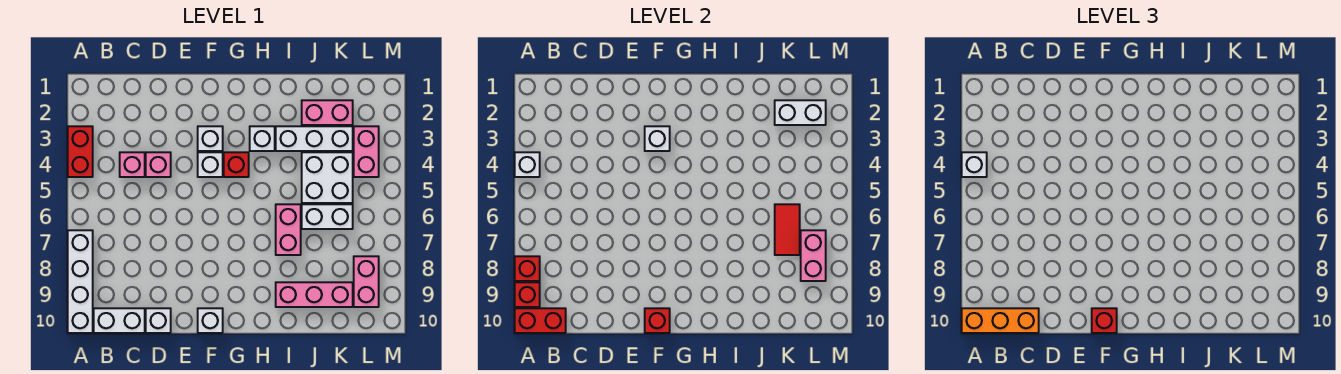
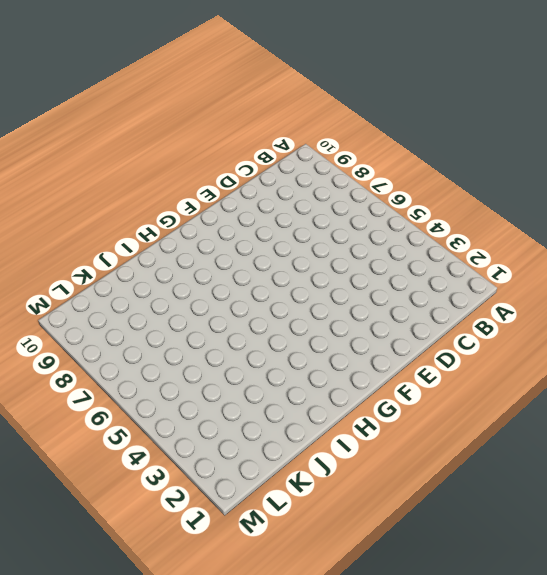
none -> red 1x2 brick [68,126,93,177]
none -> white 1x4 brick [68,230,93,333]
none -> white 1x2 brick [94,308,145,333]
none -> pink 1x1 brick [120,152,145,177]

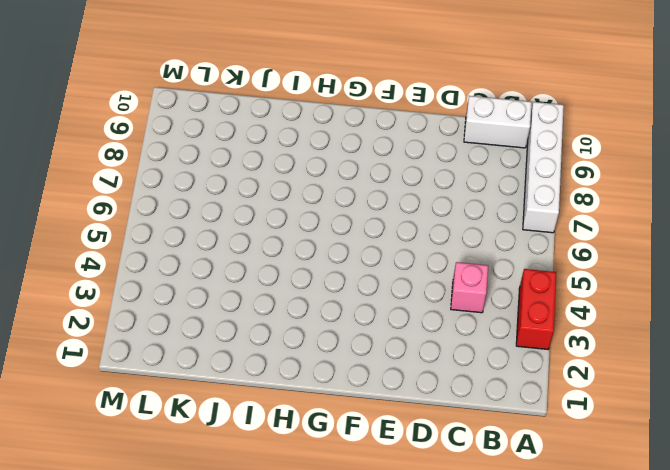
none -> pink 1x1 brick [146,152,171,177]
none -> white 1x1 brick [146,308,171,333]
none -> white 1x1 brick [198,126,223,151]
none -> white 1x1 brick [198,152,223,177]

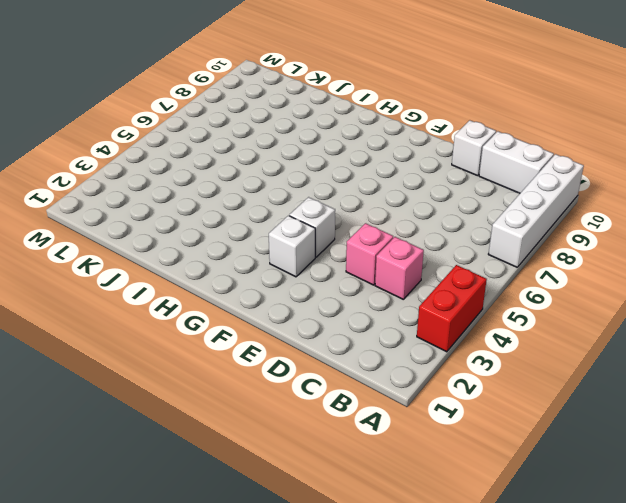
none -> white 1x1 brick [198,308,223,333]
none -> red 1x1 brick [224,152,249,177]
none -> white 1x1 brick [250,126,275,151]
none -> white 1x3 brick [276,126,353,151]

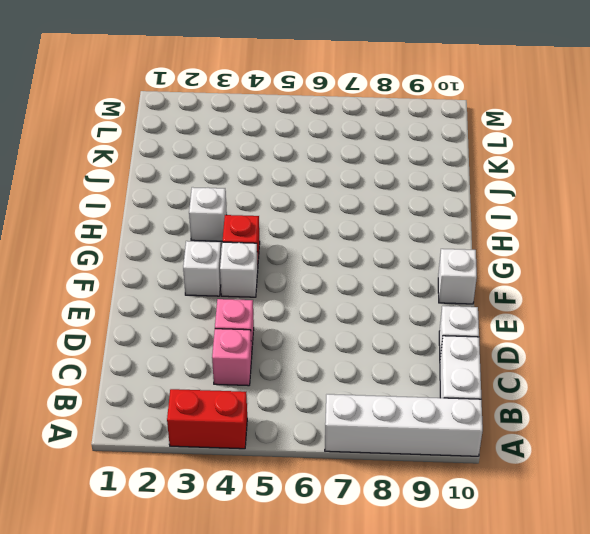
none -> white 1x3 brick [276,126,353,151]
none -> pink 1x2 brick [276,204,301,255]
none -> pink 1x3 brick [276,282,353,307]
none -> pink 1x2 brick [302,100,353,125]

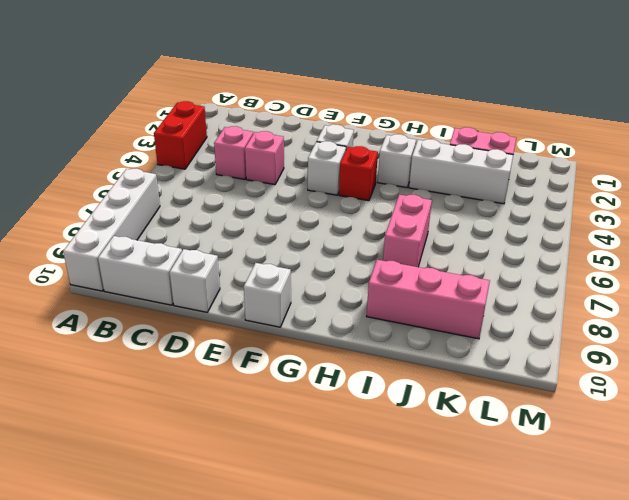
none -> white 2x2 brick [302,152,353,203]
none -> white 1x2 brick [302,204,353,229]
none -> pink 1x2 brick [354,126,379,177]
none -> pink 1x2 brick [354,256,379,307]

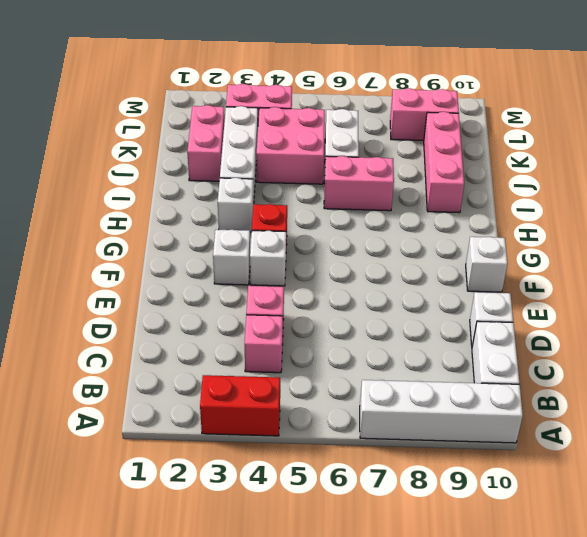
pink 2x2 brick [256,107,325,184] -> white 2x2 brick [302,152,353,203]
none -> white 1x1 brick [515,152,540,177]
none -> red 1x1 brick [515,256,540,281]
none -> red 1x1 brick [515,282,540,307]
none -> red 1x2 brick [515,308,566,333]

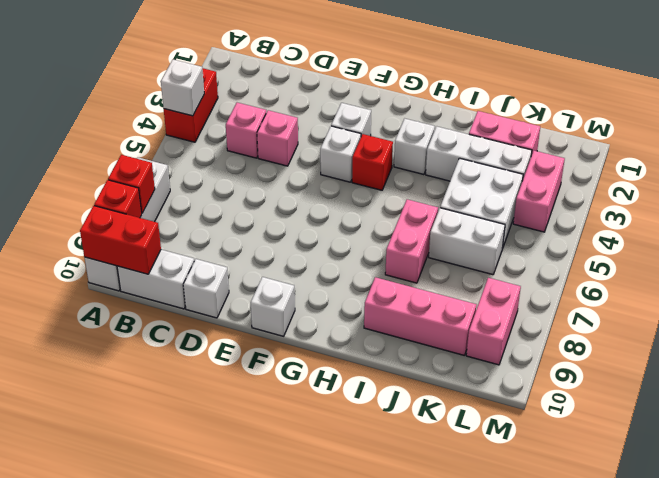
none -> white 1x1 brick [645,126,670,151]
none -> red 1x1 brick [645,308,670,333]
none -> white 1x2 brick [775,100,826,125]
none -> red 1x2 tile [775,204,800,255]

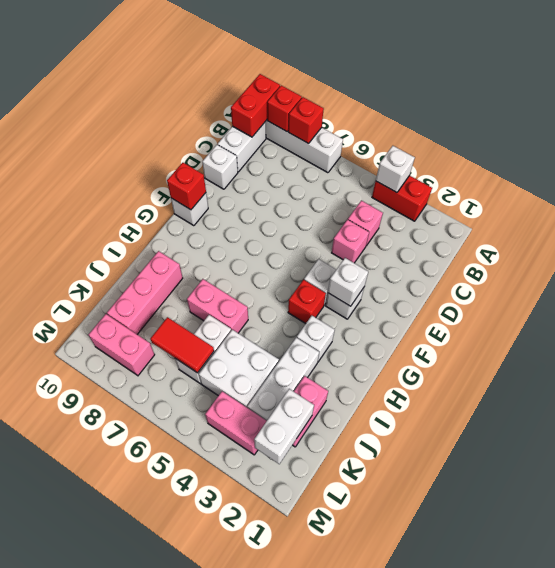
none -> pink 1x2 brick [801,230,826,281]
none -> white 1x1 brick [962,152,987,177]
none -> orange 1x3 brick [962,308,1039,333]
none -> red 1x1 brick [1092,308,1117,333]

